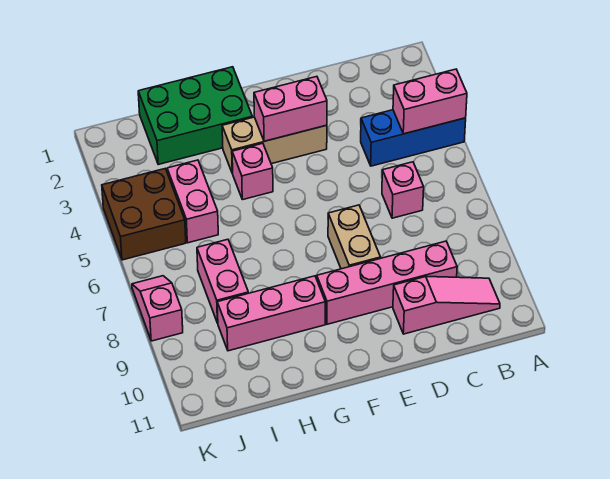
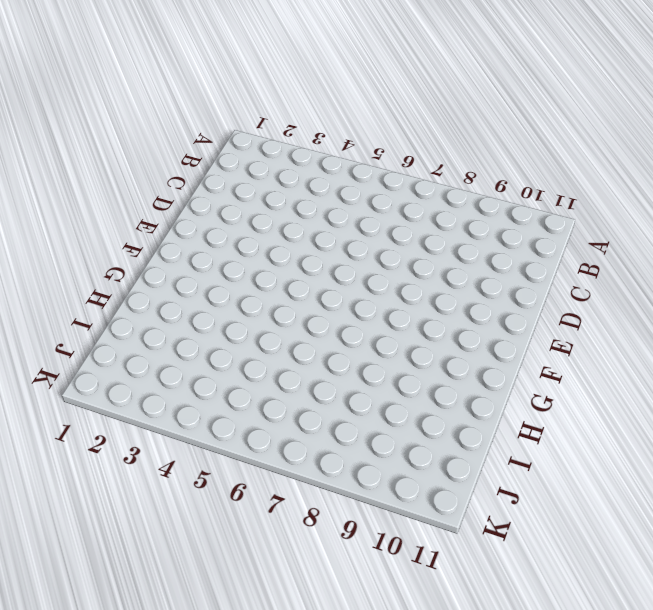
none -> blue 1x3 brick [361,110,466,166]
none -> pink 1x3 slope [393,277,500,334]
none -> pink 1x1 brick [382,162,424,218]

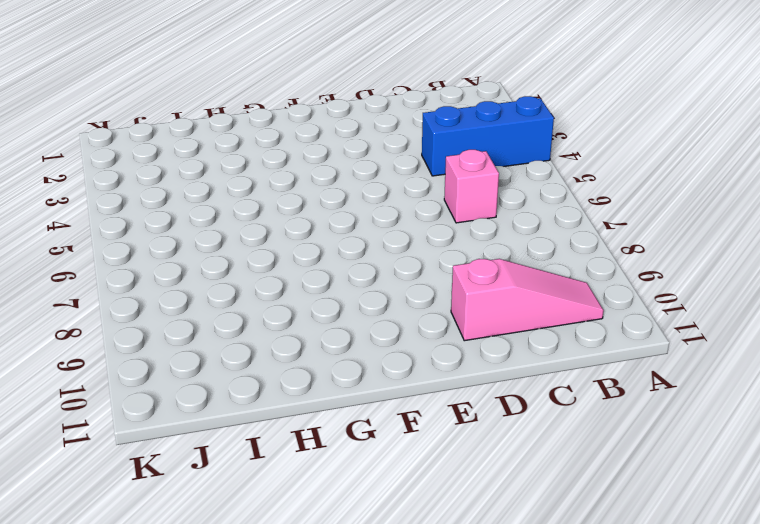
none -> pink 1x4 brick [317,241,457,324]
none -> tan 1x3 brick [222,117,327,173]
none -> tan 1x2 brick [328,205,381,269]

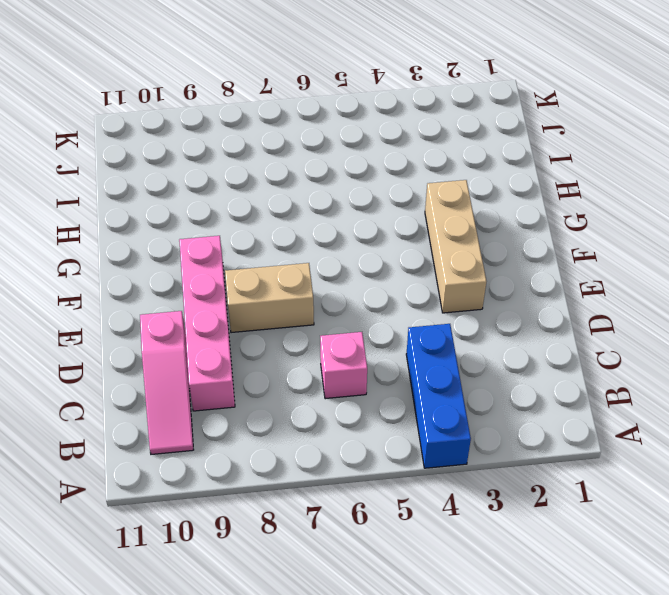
none -> green 2x3 brick [138,67,252,164]
none -> pink 1x1 brick [232,143,273,200]
none -> pink 1x3 brick [217,276,325,351]

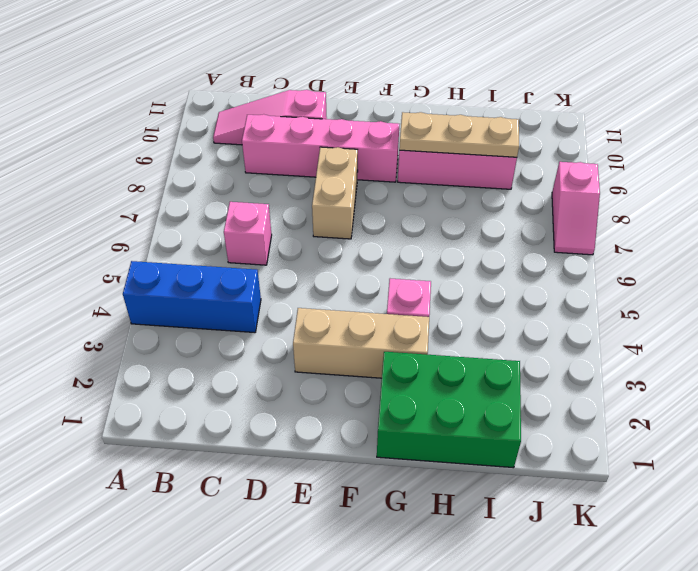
tan 1x3 plate [399,112,519,157] -> none
none -> pink 1x2 brick [167,160,218,243]
none -> pink 1x2 brick [197,239,248,323]
none -> brown 2x2 brick [102,169,186,260]

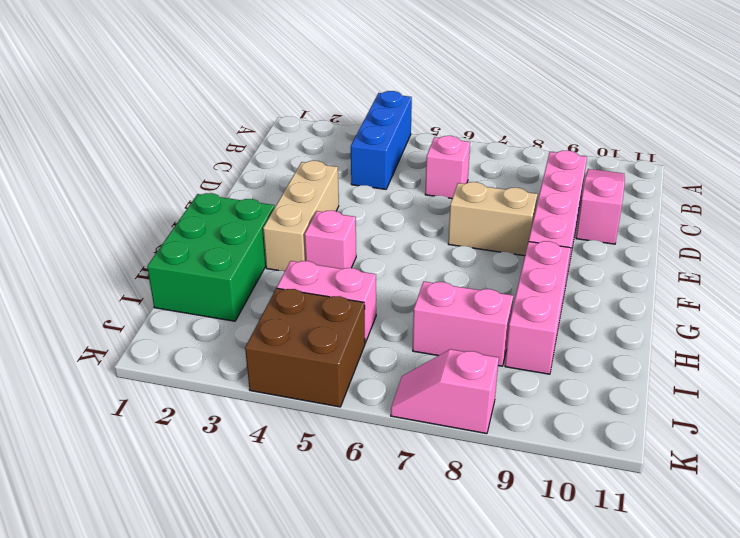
none -> pink 1x2 brick [393,69,467,134]
none -> pink 1x2 brick [254,77,327,141]

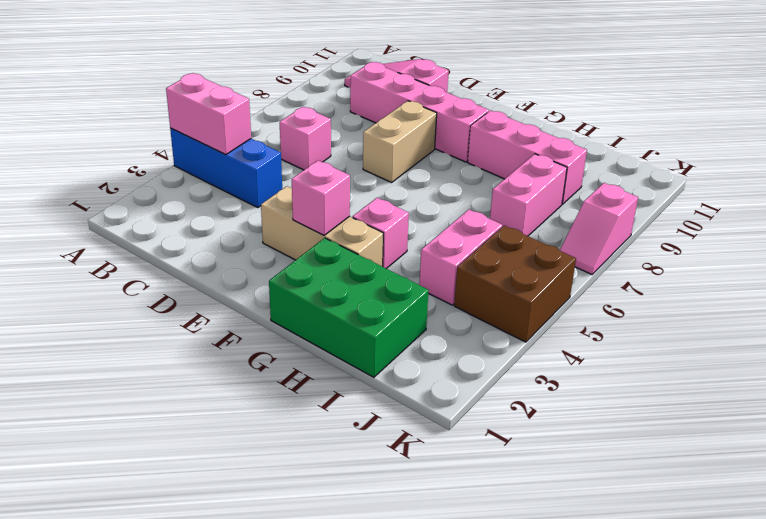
pink 1x1 brick [292,161,350,235] -> pink 1x2 brick [254,77,327,141]

